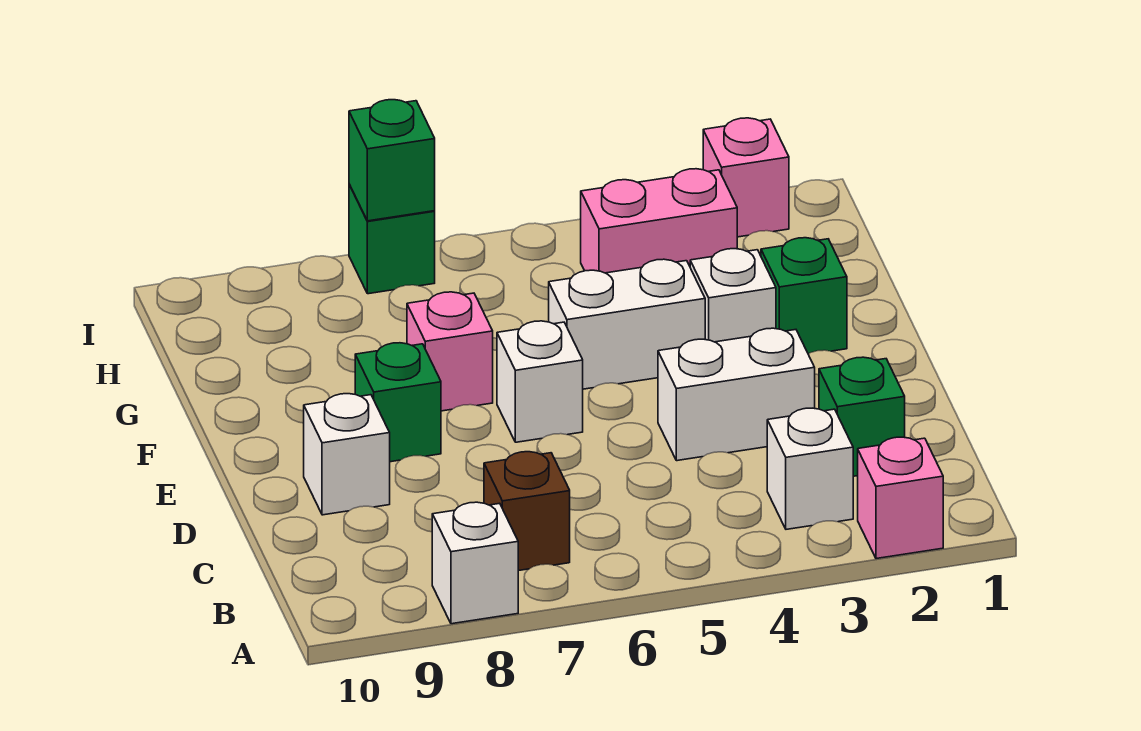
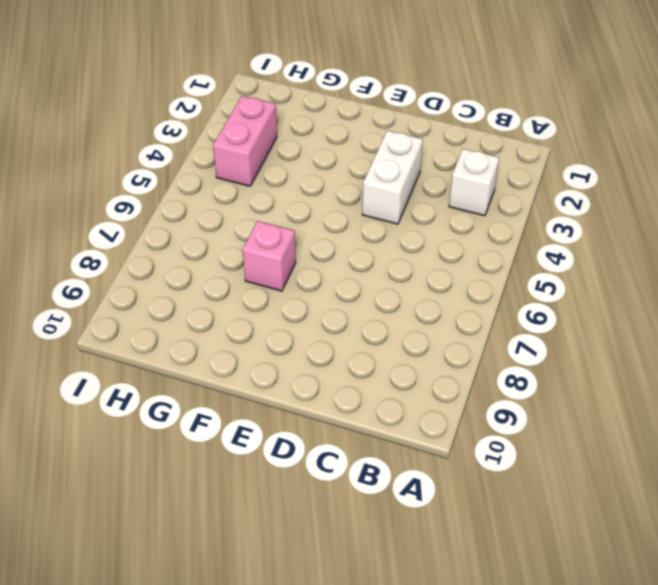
none -> pink 1x1 brick [858,437,943,559]
none -> white 1x1 brick [432,502,518,624]
none -> brown 1x1 brick [484,452,570,571]

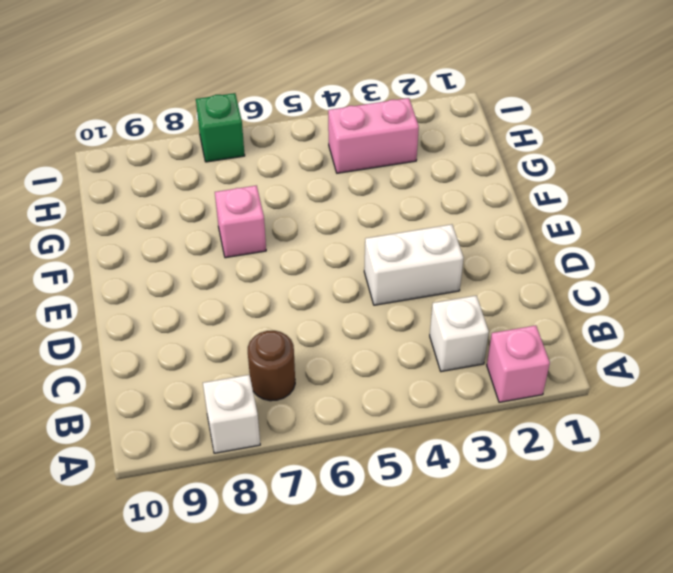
brown 1x1 round brick [248,331,295,401] -> brown 1x1 brick [484,452,570,571]
none -> green 1x1 brick [819,357,905,476]
none -> white 1x1 brick [304,394,390,515]
none -> white 1x1 brick [497,321,583,442]

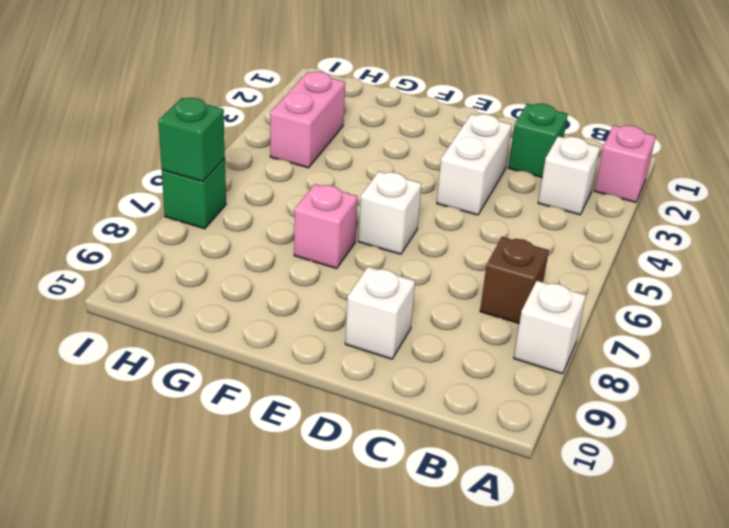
none -> green 1x1 brick [355,343,441,462]
none -> green 1x1 brick [761,238,847,354]
none -> white 1x1 brick [690,249,776,342]

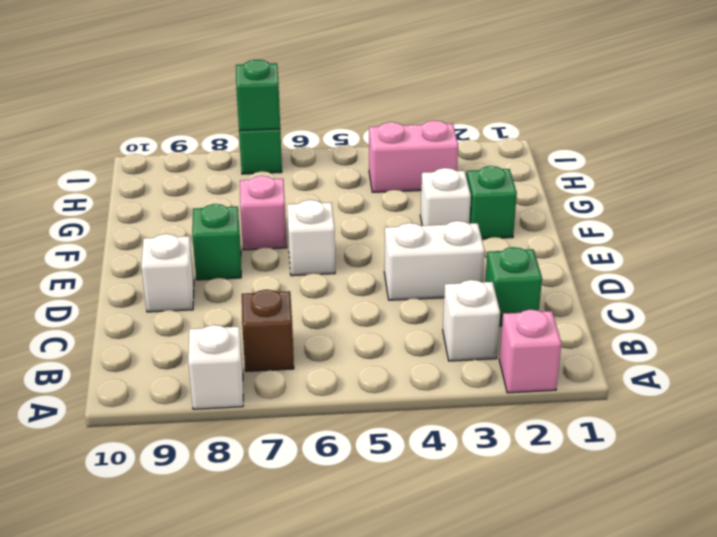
none -> white 1x2 brick [549,259,705,389]
none -> pink 1x1 brick [703,118,789,237]

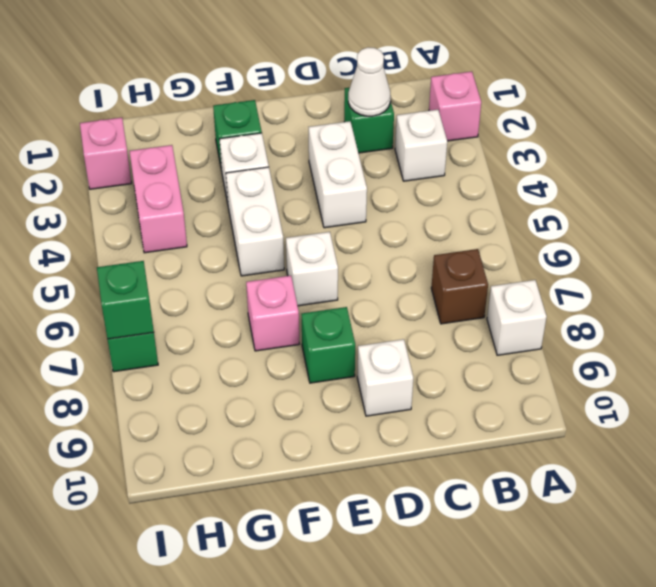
white 1x1 cone [348,47,391,116] -> none

